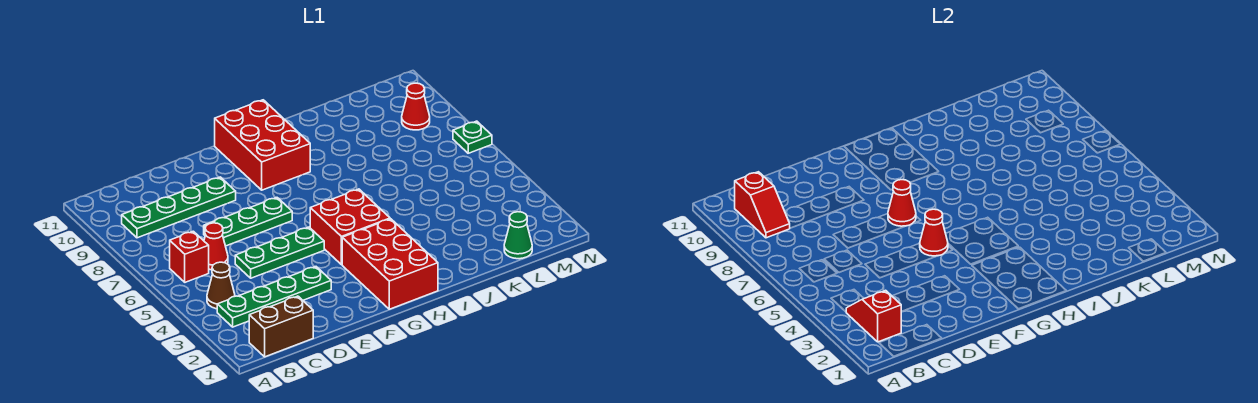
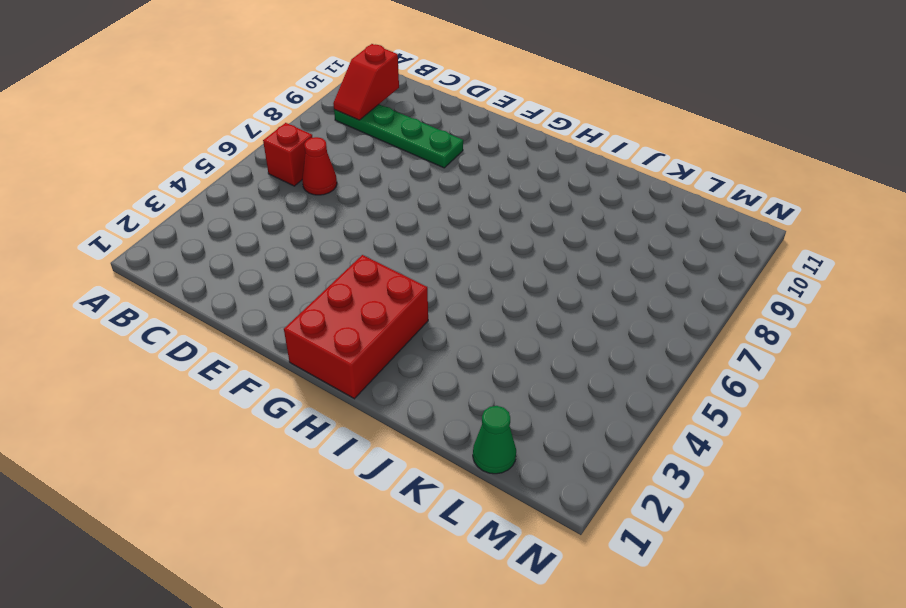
none -> brown 1x2 brick [249,296,313,357]
none -> green 1x4 plate [217,267,331,327]
none -> brown 1x1 cone [207,262,235,309]

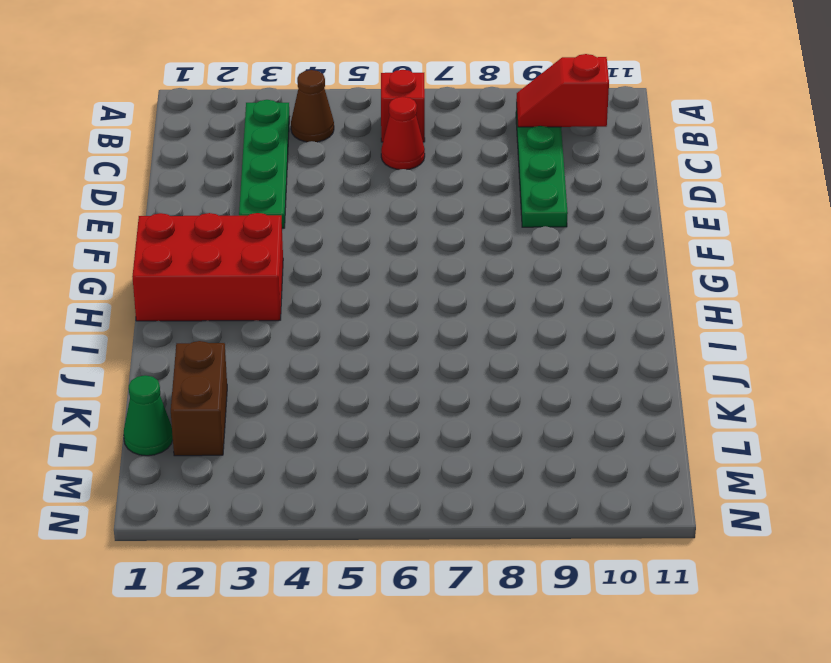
brown 1x2 brick [171,341,227,456] -> brown 1x2 brick moved to [249,296,313,357]
none -> green 1x3 plate [235,227,324,278]
none -> green 1x3 plate [204,198,292,246]
none -> red 2x2 brick [310,189,390,265]

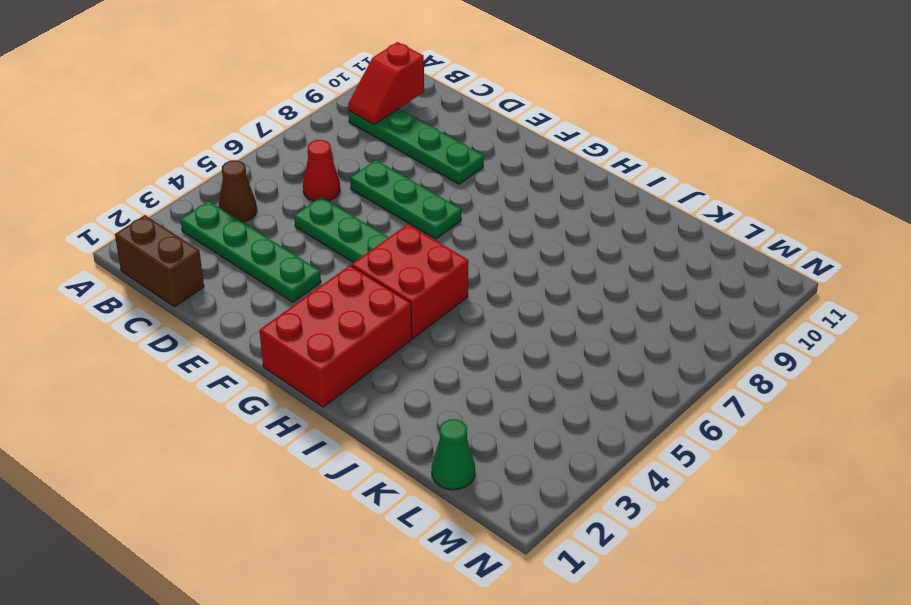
none -> red 1x1 brick [170,231,209,282]
none -> red 2x3 brick [215,100,310,190]
none -> red 1x1 cone [402,83,430,130]

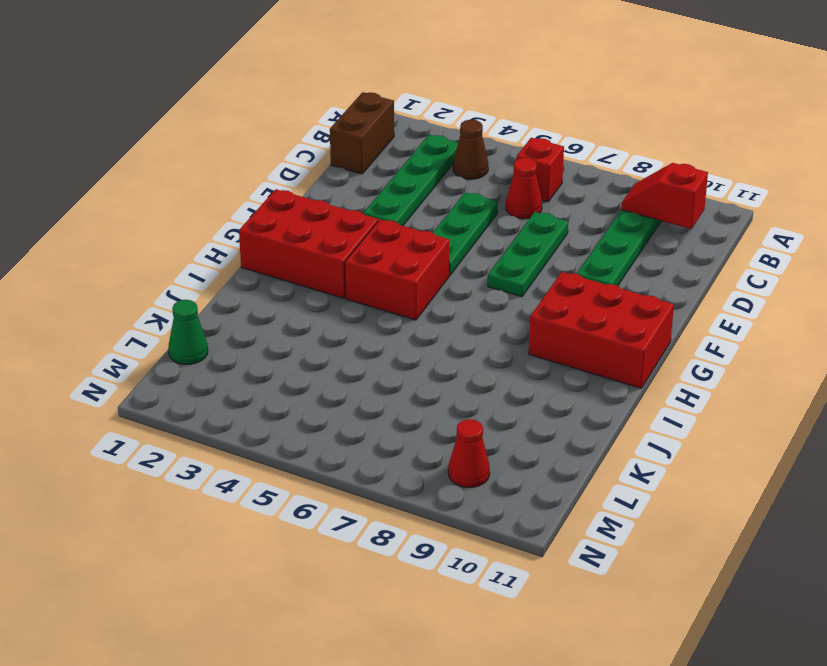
none -> green 1x1 plate [453,121,492,153]
none -> red 1x2 slope [846,290,901,342]
none -> red 1x1 cone [920,209,948,256]

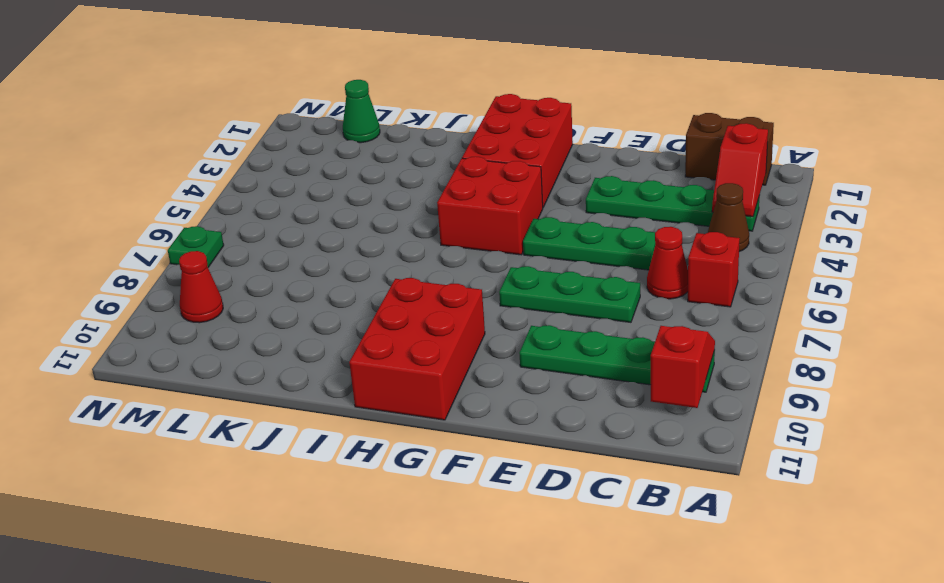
none -> red 1x1 cone [920,209,948,256]
none -> red 1x1 cone [888,180,916,226]

